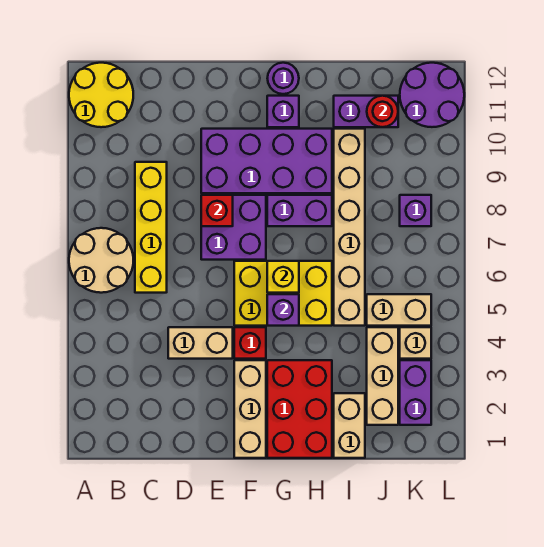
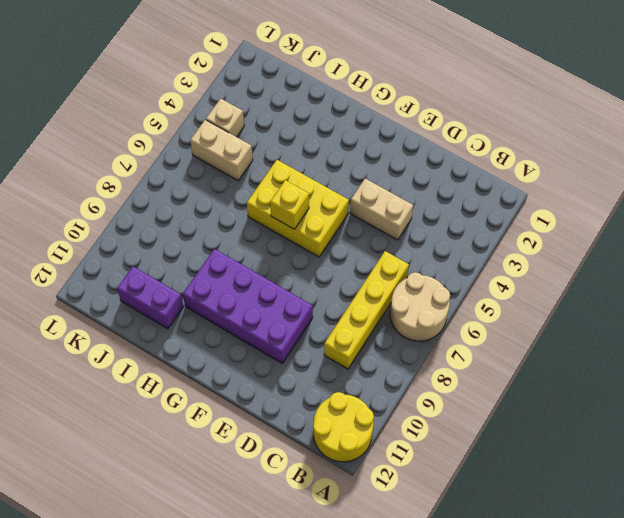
none -> purple 2x2 brick [201,195,266,260]
none -> tan 1x3 brick [234,360,266,458]
none -> red 1x1 brick [234,327,266,359]

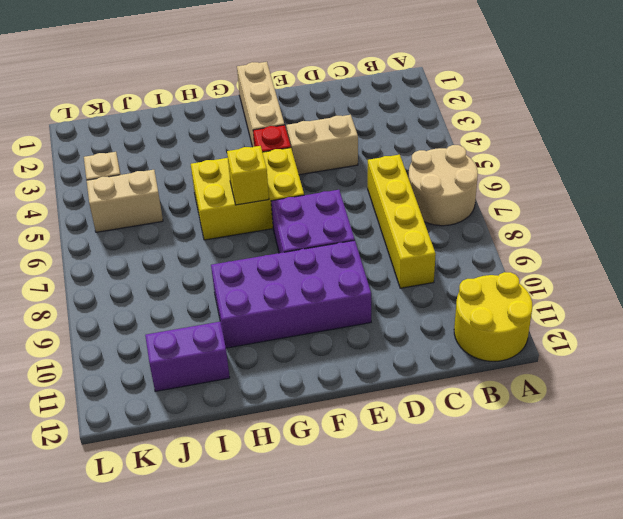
none -> red 2x3 brick [267,360,332,458]
none -> purple 1x2 brick [267,195,332,226]
none -> purple 1x1 brick [267,96,299,127]

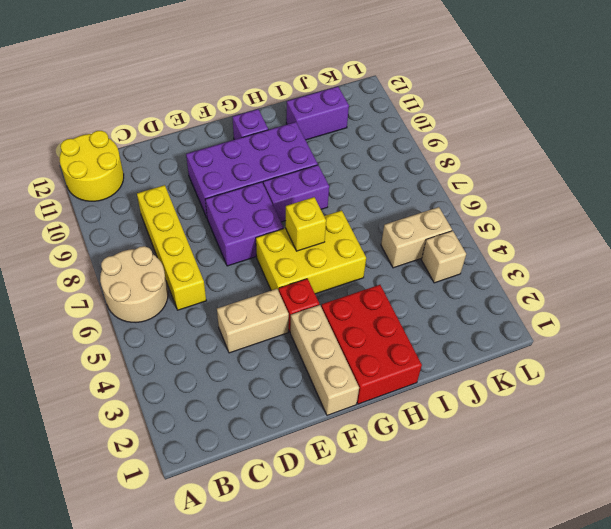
none -> purple 1x1 round brick [267,63,299,94]
none -> tan 1x2 brick [334,393,365,458]
none -> tan 1x6 brick [334,129,365,326]

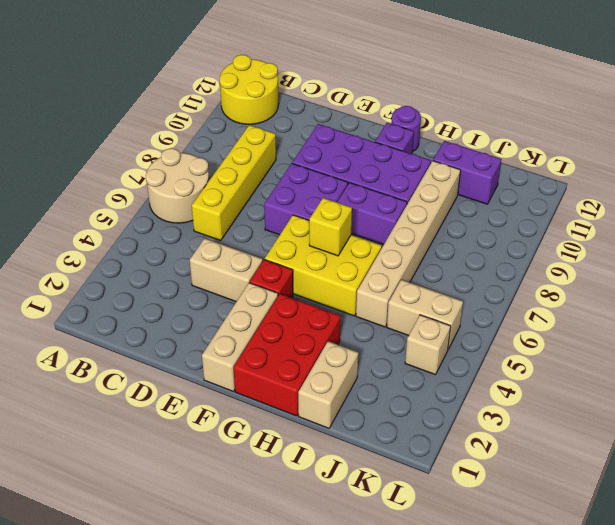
none -> tan 1x3 brick [367,327,398,425]
none -> purple 1x2 brick [400,360,431,425]
none -> purple 1x1 brick [400,195,431,226]

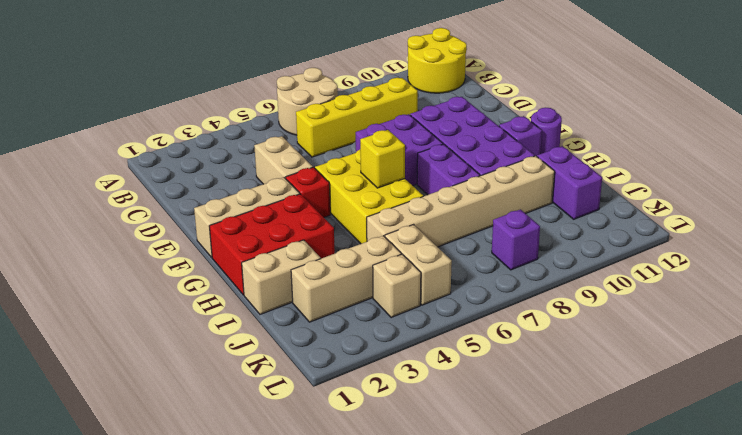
none -> purple 1x2 brick [400,360,431,425]
none -> purple 2x2 round brick [400,63,464,127]
none -> red 1x1 brick [201,195,233,226]

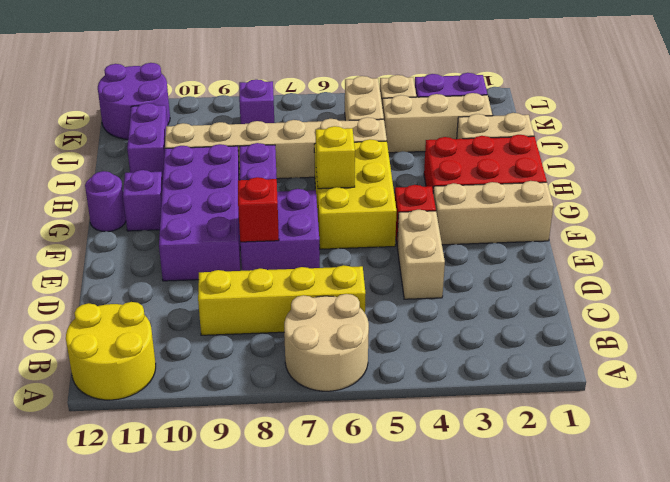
none -> purple 1x1 brick [267,294,299,326]
none -> red 1x1 round brick [367,96,398,127]

